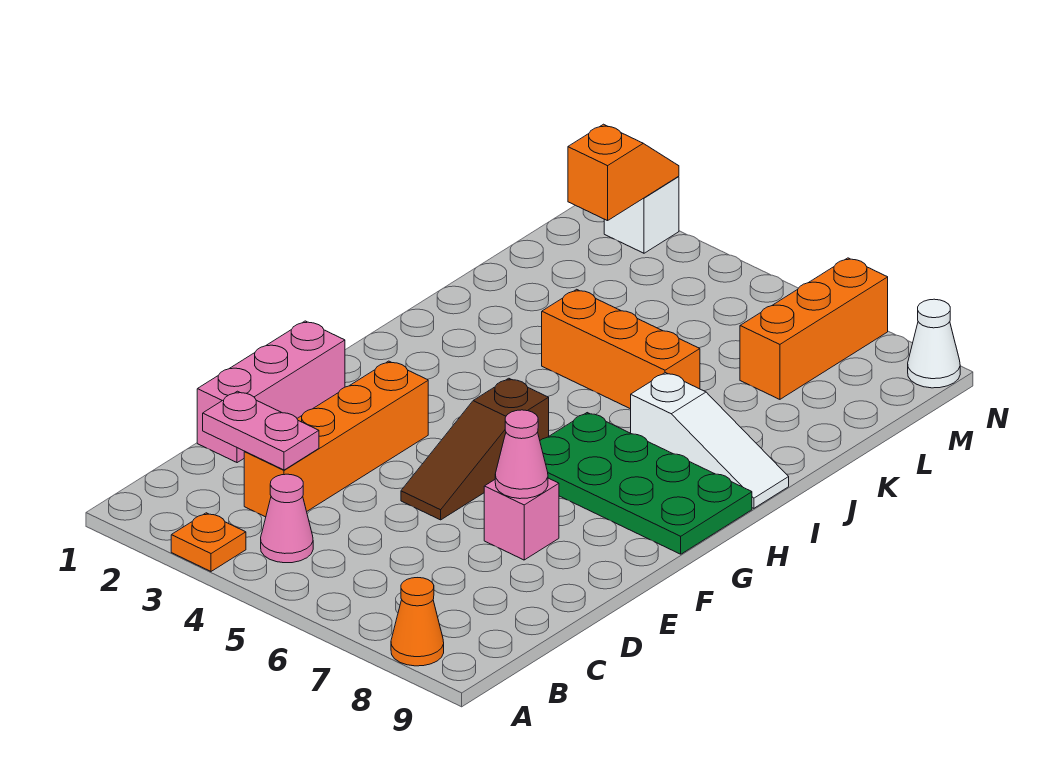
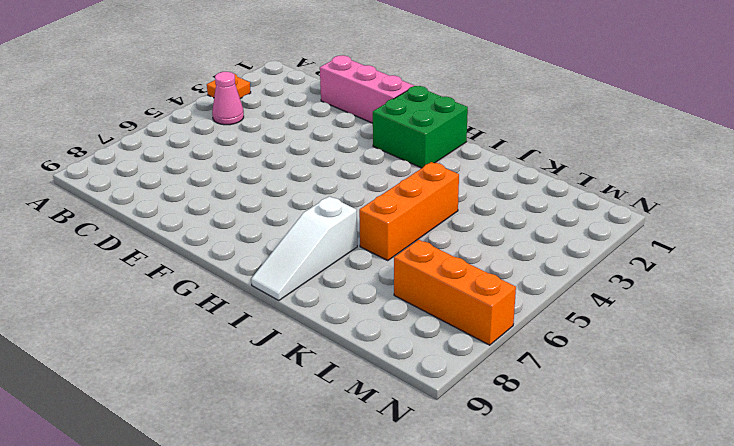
green 2x2 brick [373,86,468,168] -> none
none -> orange 1x1 cone [391,578,444,666]
none -> orange 1x4 brick [244,361,428,517]
none -> brown 1x3 slope [401,378,549,520]

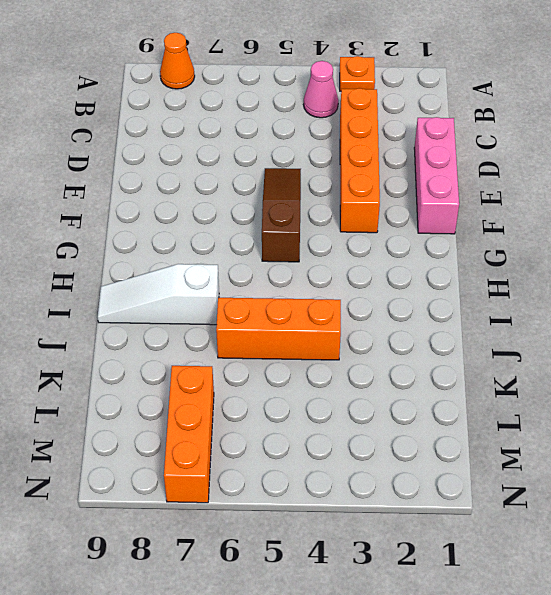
none -> pink 1x1 brick [484,478,559,560]
none -> green 2x4 plate [540,413,752,554]
none -> white 1x1 brick [604,176,679,253]

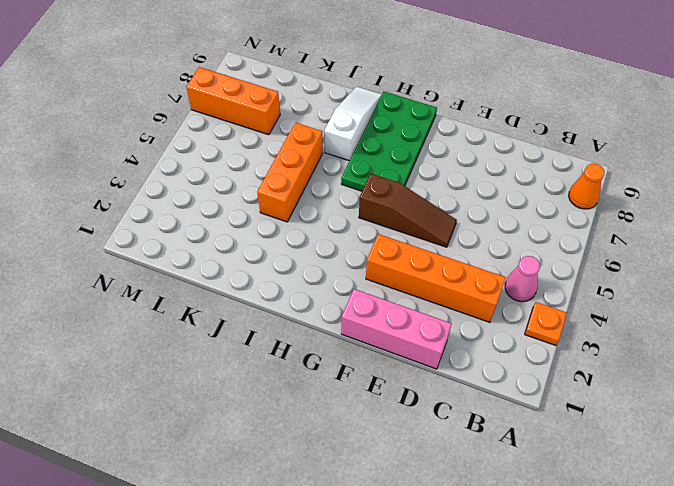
none -> pink 1x1 brick [484,478,559,560]
none -> white 1x1 brick [604,176,679,253]
none -> white 1x1 cone [908,299,960,388]

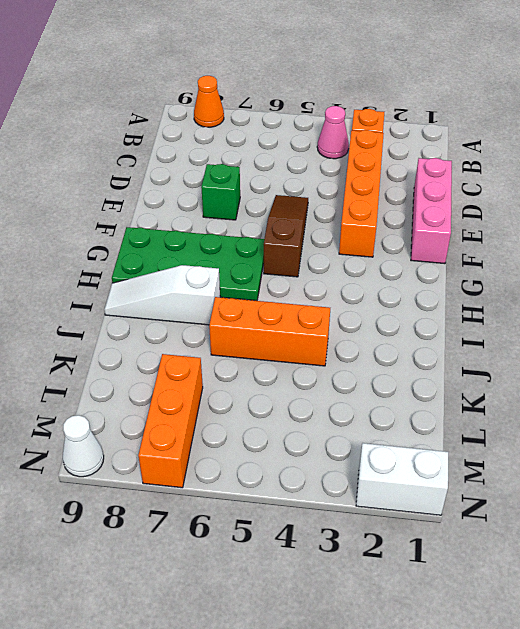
green 1x1 brick [201,164,240,220] -> pink 1x1 brick [484,478,559,560]
white 1x2 brick [356,443,448,515] -> white 1x1 brick [604,176,679,253]
none -> pink 1x2 plate [203,391,319,470]
none -> pink 1x1 cone [495,410,548,499]
none -> orange 1x2 slope [568,124,679,221]

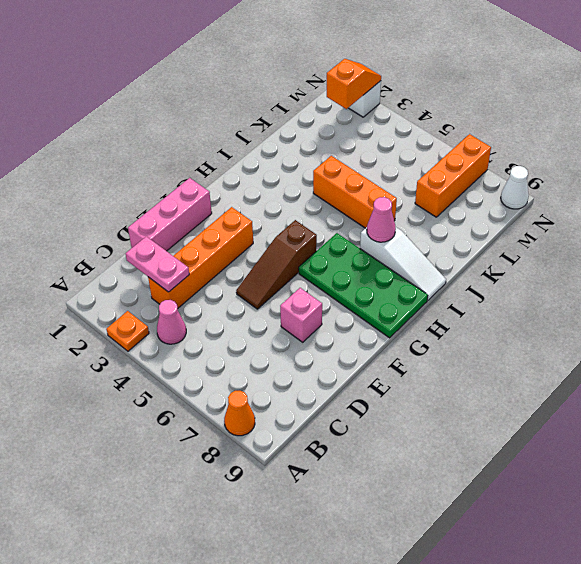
pink 1x1 cone [367,197,396,242] -> pink 1x1 cone moved to [495,410,548,499]

